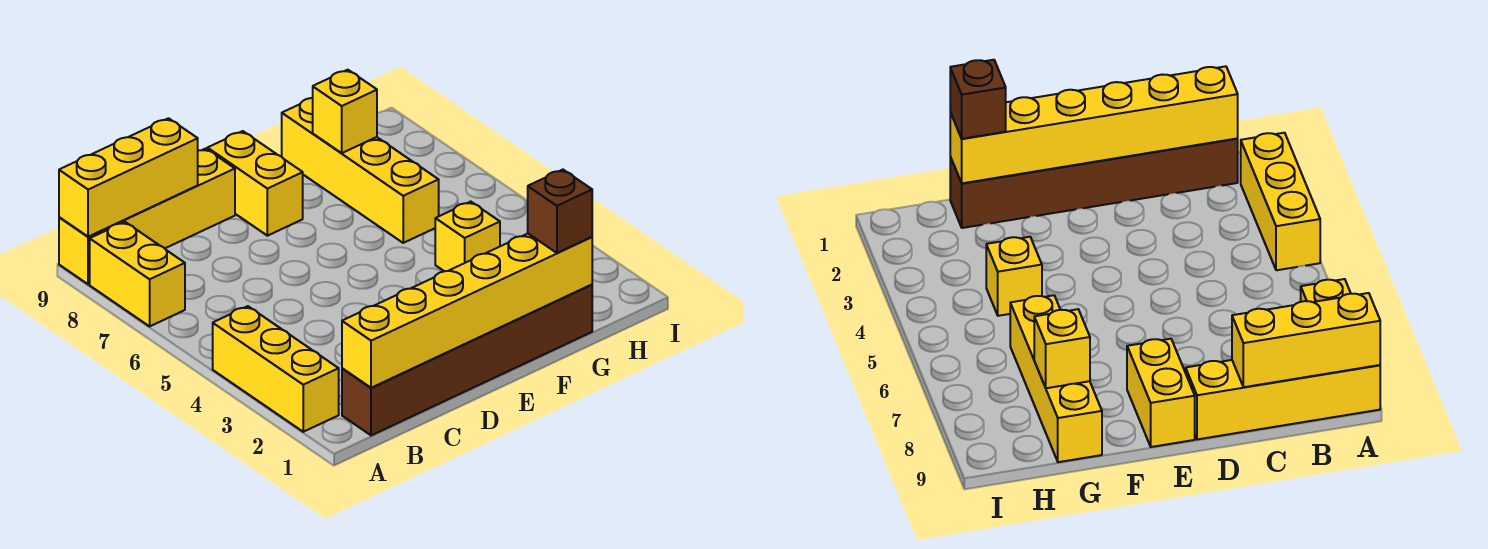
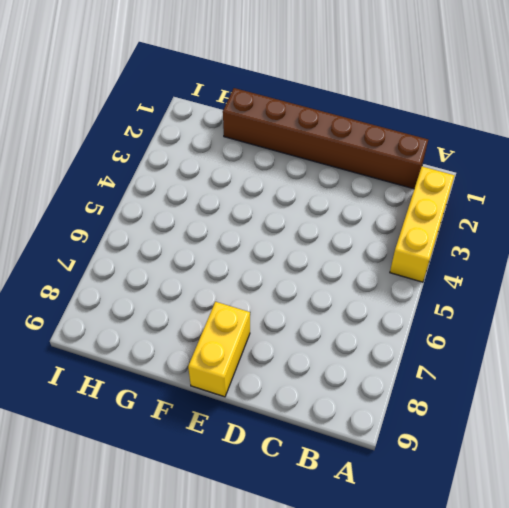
none -> yellow 1x2 brick [90,222,185,326]
none -> yellow 1x4 brick [59,149,235,284]

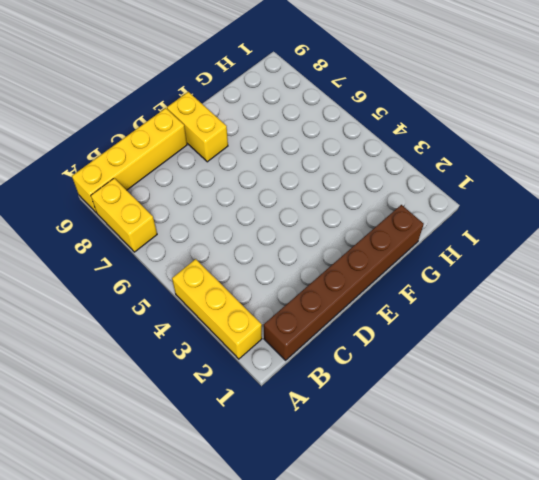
none -> yellow 1x1 brick [435,202,500,271]
none -> yellow 1x4 brick [282,98,439,243]

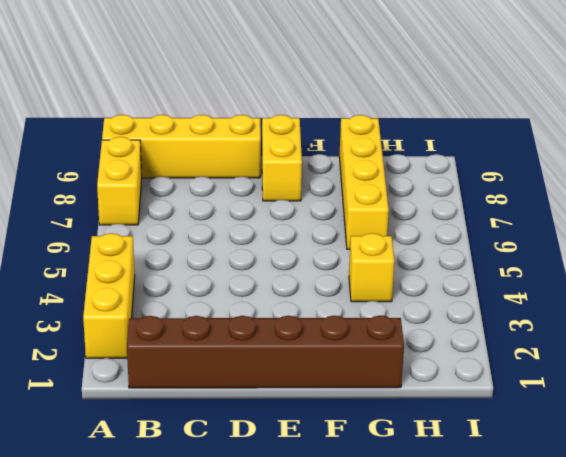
none -> yellow 1x3 brick [59,118,198,237]
none -> yellow 1x6 brick [342,234,592,388]

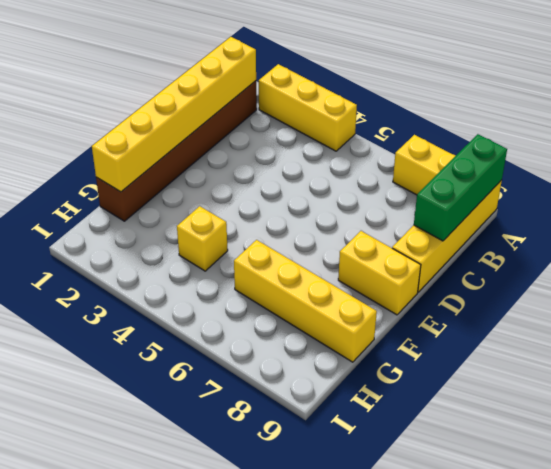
green 1x3 brick [414,134,507,241] -> yellow 1x3 brick [59,118,198,237]
none -> yellow 1x1 brick [313,70,377,153]
none -> brown 1x1 brick [528,170,592,253]

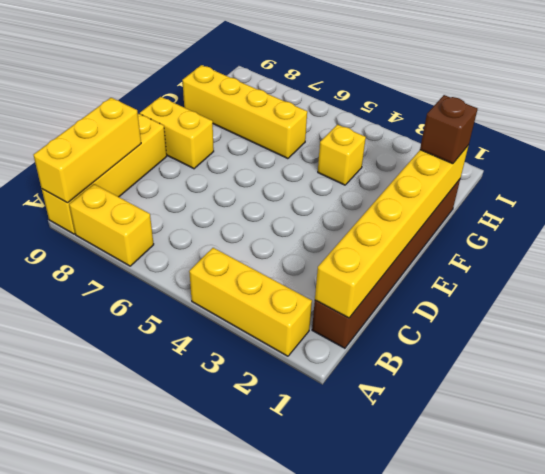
none -> yellow 1x1 brick [313,70,377,153]

